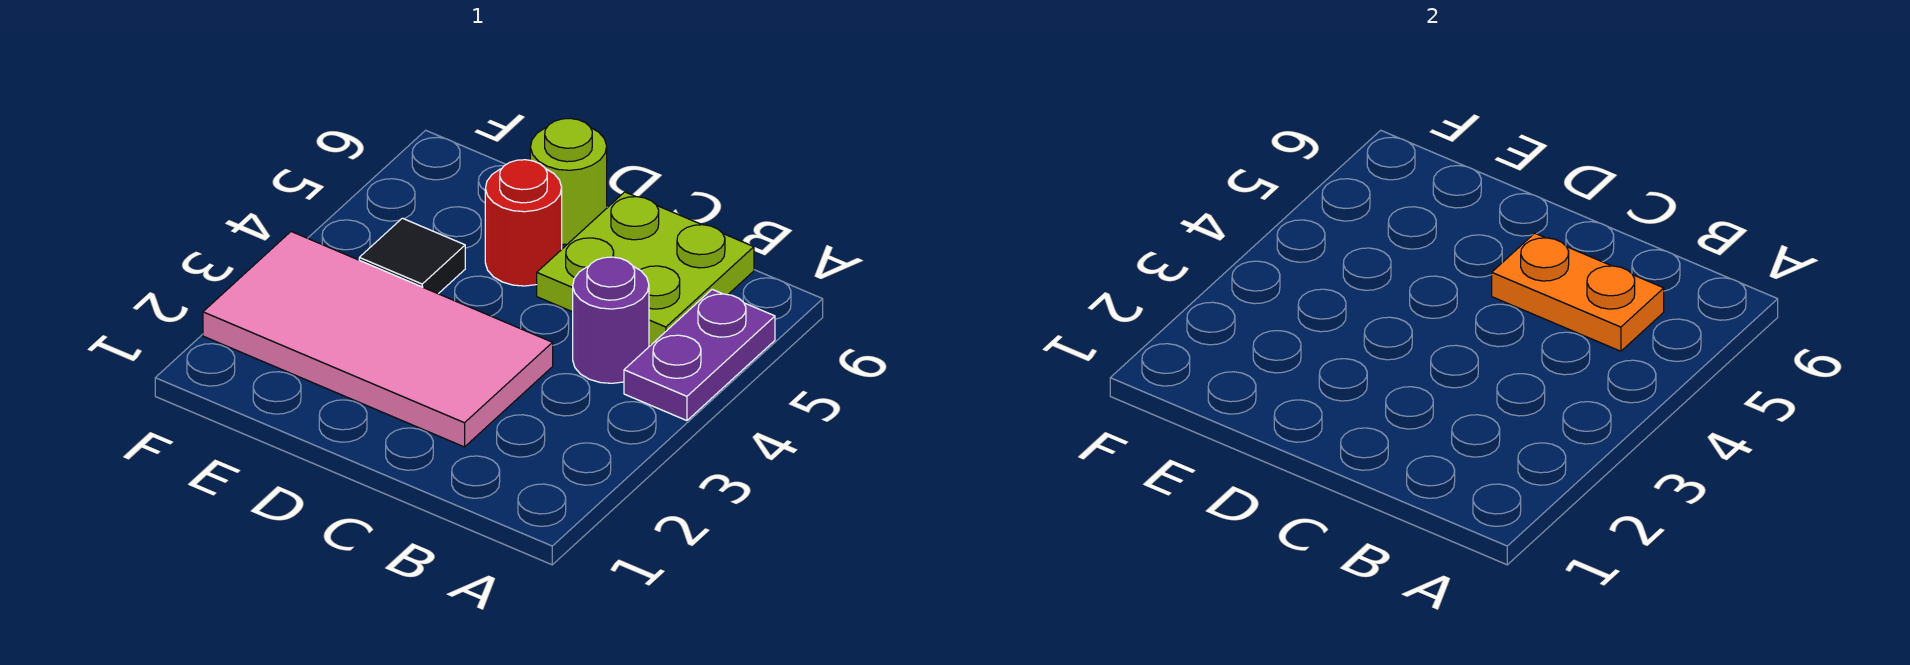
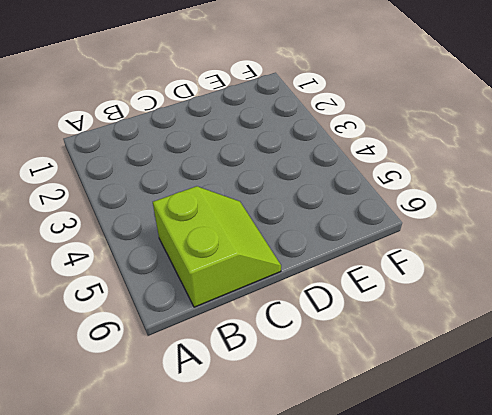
lime 2x2 slope [153,186,281,307] -> lime 2x2 plate [537,192,754,345]
none -> purple 1x2 plate [624,289,775,421]
none -> purple 1x1 round brick [573,257,649,383]

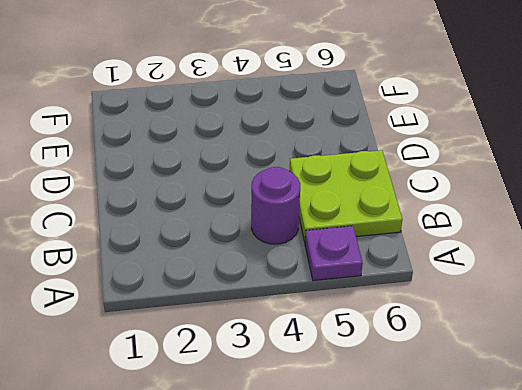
purple 1x1 plate [305,226,363,281] -> purple 1x2 plate [624,289,775,421]
none -> pink 2x4 tile [203,232,553,447]
none -> red 1x1 round brick [485,160,562,286]

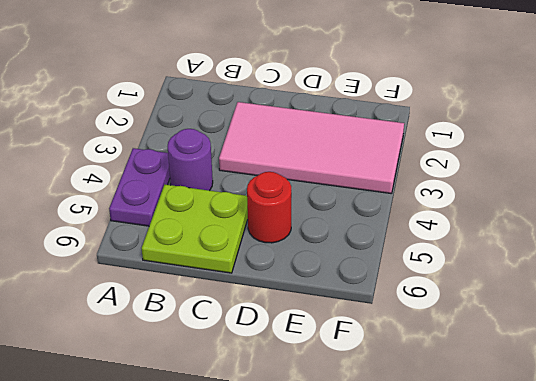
none -> lime 1x1 round brick [530,118,607,245]
none -> black 1x1 tile [359,218,465,294]

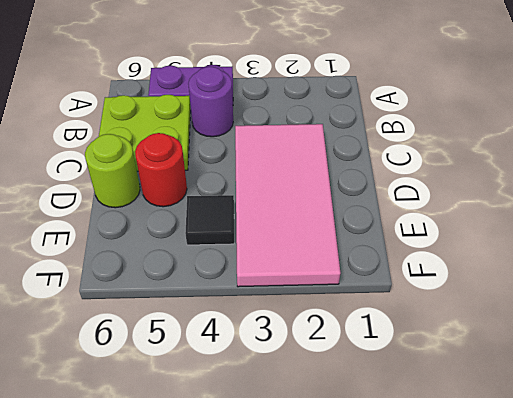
none -> orange 1x2 plate [1492,233,1664,351]

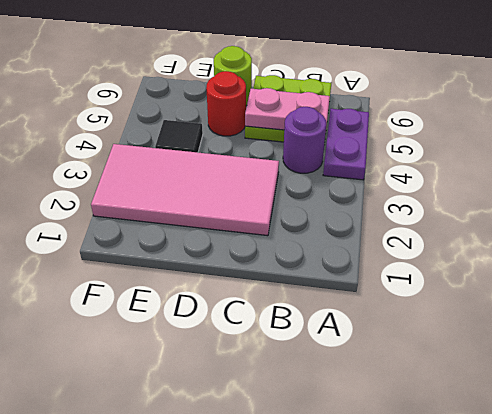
pink 1x2 plate [245,88,330,130] -> orange 1x2 plate [1492,233,1664,351]

